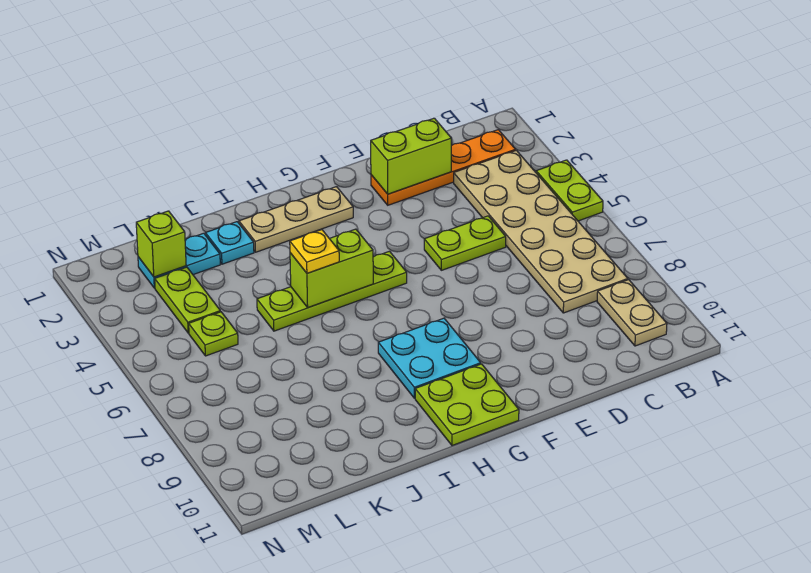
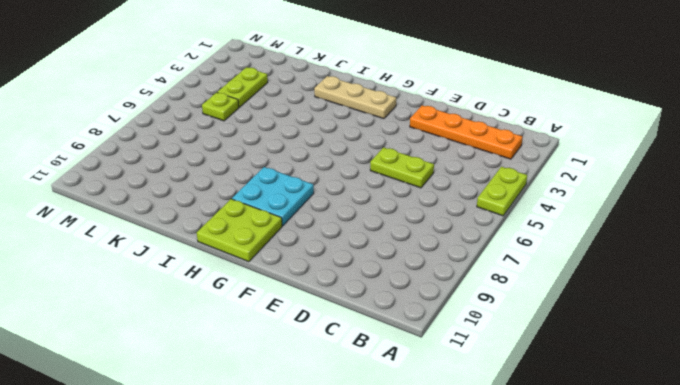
none -> tan 2x6 plate [454,150,628,313]
none -> tan 1x2 plate [597,280,667,346]
none -> lime 1x4 plate [257,251,407,331]

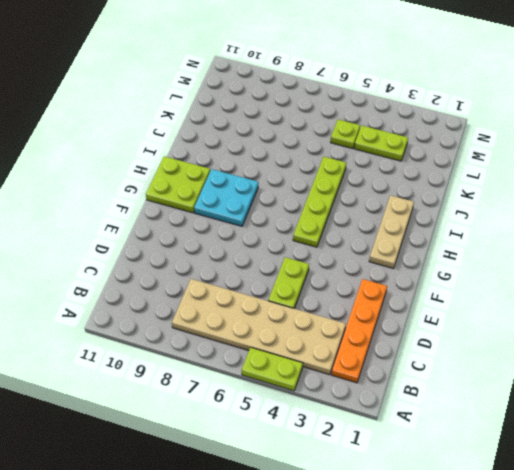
none -> tan 1x2 plate [597,280,667,346]
none -> cyan 1x1 plate [205,222,254,264]
none -> cyan 1x2 plate [138,233,220,288]

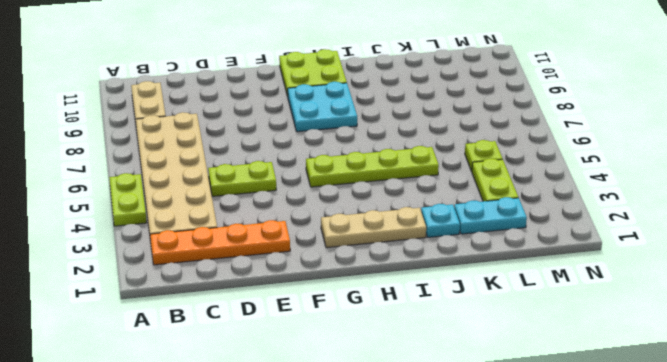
none -> lime 1x2 brick [371,118,451,194]
none -> lime 1x2 brick [290,229,373,308]
none -> lime 1x1 brick [136,211,186,277]

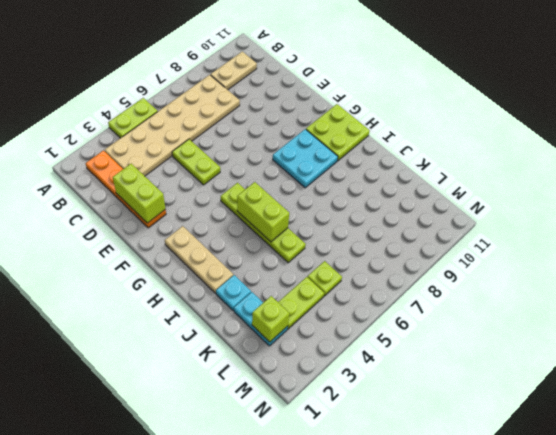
none -> yellow 1x1 plate [290,230,339,273]

